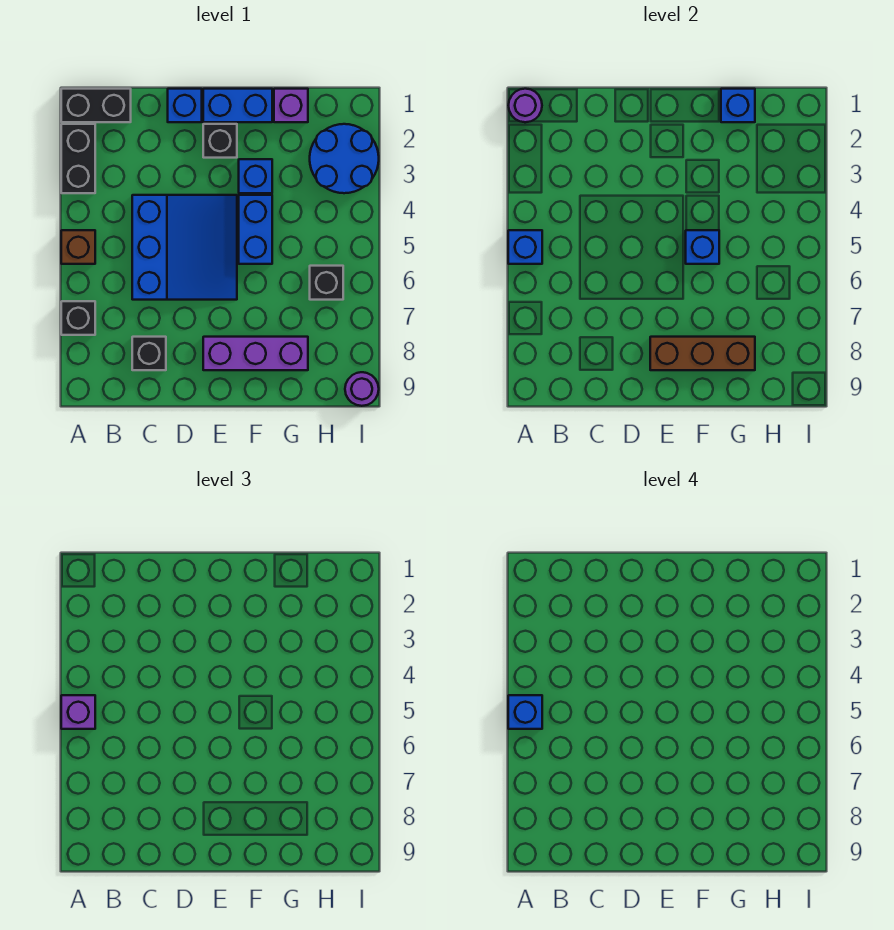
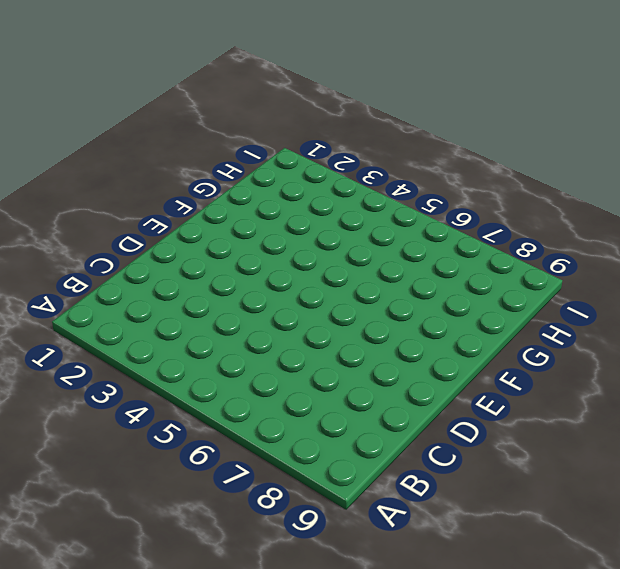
none -> black 1x2 brick [61,89,131,122]
none -> black 1x2 brick [61,124,95,193]
none -> brown 1x1 brick [61,230,95,264]

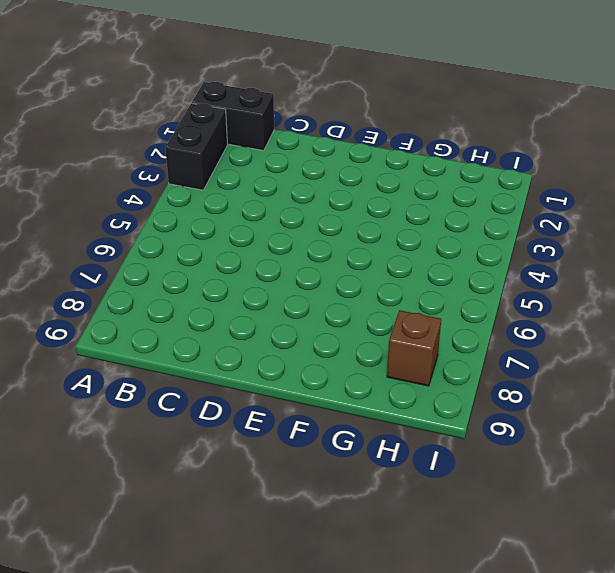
brown 1x1 brick [387,310,441,386] -> brown 1x1 brick moved to [61,230,95,264]
none -> black 1x1 brick [61,301,95,335]
none -> blue 3x3 slope [132,195,237,300]
none -> black 1x1 brick [132,337,166,370]

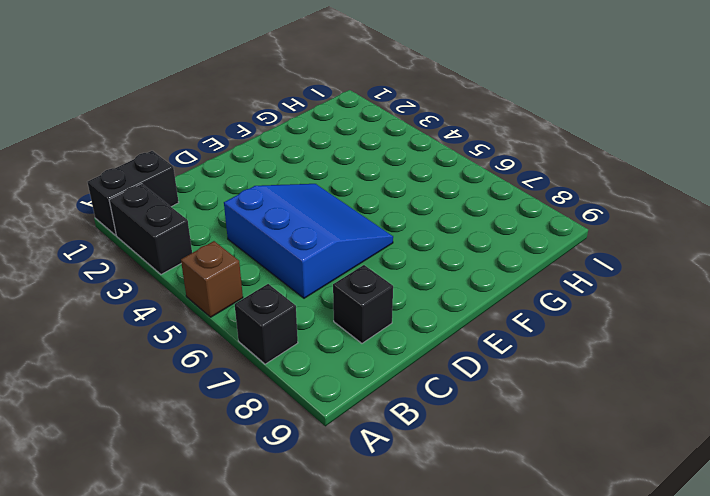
none -> blue 1x1 brick [168,89,202,122]
none -> blue 1x2 brick [203,89,272,122]
none -> black 1x1 brick [203,124,237,158]

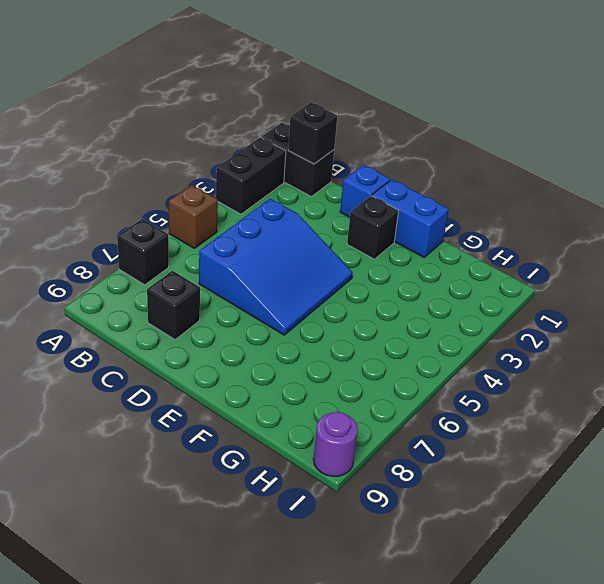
black 1x1 brick [288,103,337,164] -> black 1x1 brick moved to [310,266,343,300]
none -> purple 1x3 brick [203,337,308,370]
none -> blue 1x1 brick [239,159,272,193]
none -> blue 1x2 brick [239,195,272,264]

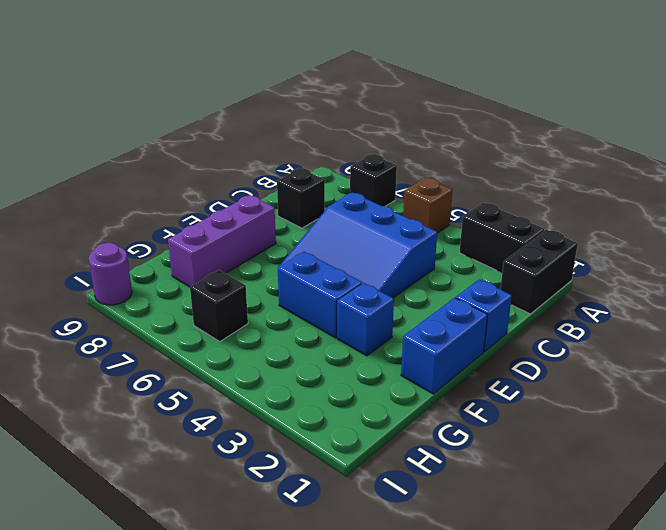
none -> black 1x1 brick [203,124,237,158]
none -> purple 1x1 brick [274,89,308,122]
none -> blue 2x2 round brick [310,124,379,193]

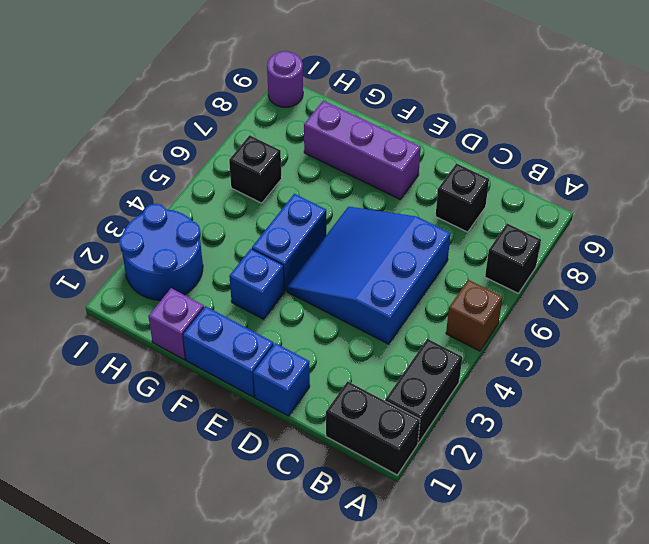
none -> black 1x1 brick [203,124,237,158]
none -> purple 1x1 round brick [508,89,542,122]
none -> blue 1x1 brick [508,230,542,264]

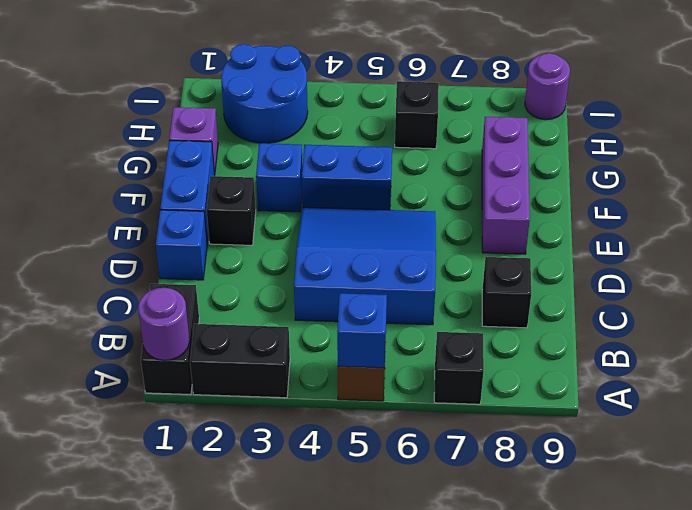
none -> brown 1x3 brick [650,337,755,370]
none -> blue 1x1 brick [686,230,719,264]
none -> blue 1x1 brick [721,89,755,122]

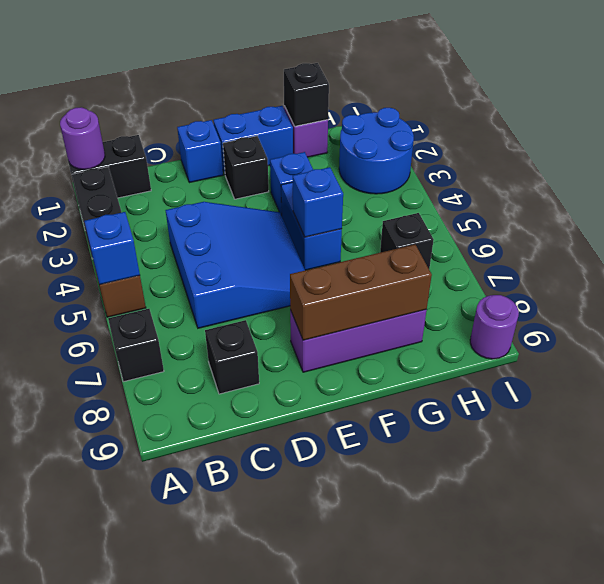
black 1x1 brick [284,63,329,126] -> blue 1x1 brick [721,89,755,122]
none -> purple 1x1 brick [61,695,95,729]
none -> blue 1x1 brick [508,695,542,729]

